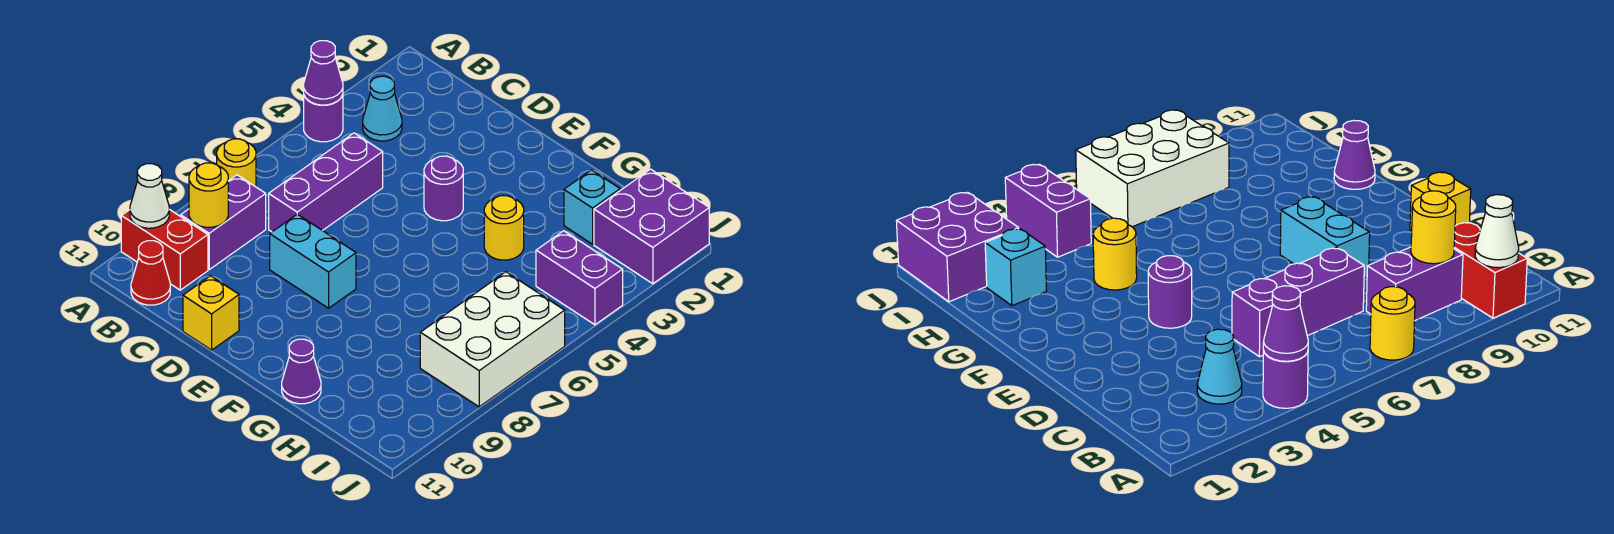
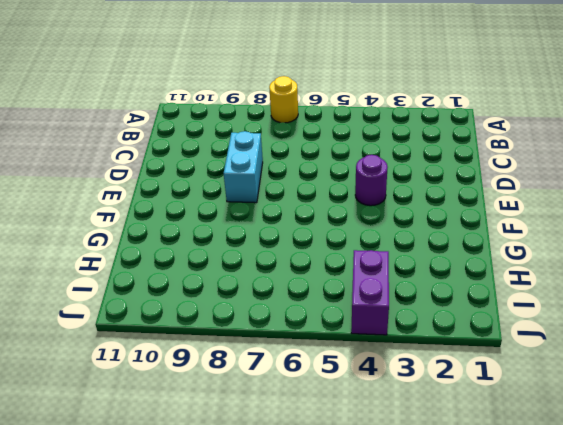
none -> purple 1x1 round brick [304,95,343,142]
none -> red 1x2 brick [121,209,208,290]
none -> cyan 1x1 cone [363,76,402,141]

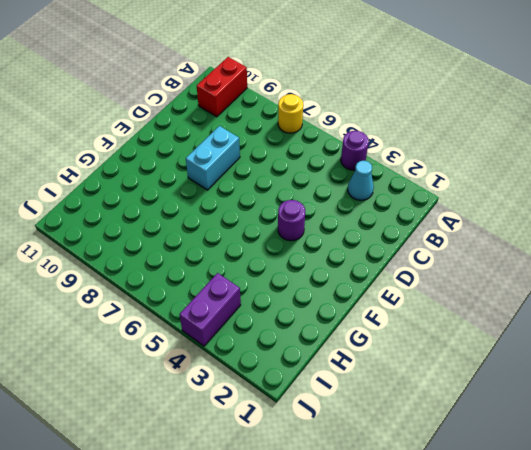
none -> purple 1x2 brick [181,175,266,269]
none -> red 1x1 cone [131,241,170,305]
none -> purple 1x3 brick [269,133,383,232]

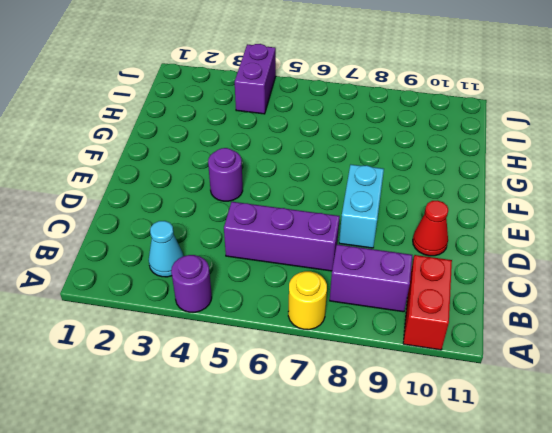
red 1x1 cone [413,201,448,256] -> red 1x1 cone moved to [131,241,170,305]
none -> yellow 1x1 brick [183,276,239,350]
none -> yellow 1x1 round brick [484,196,524,260]
none -> purple 1x1 cone [282,339,321,404]

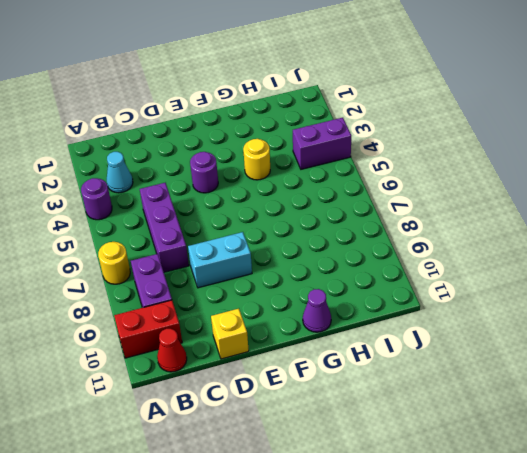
none -> cyan 1x1 brick [564,170,620,244]
none -> purple 2x2 brick [594,169,709,284]
none -> white 2x3 brick [420,272,565,407]

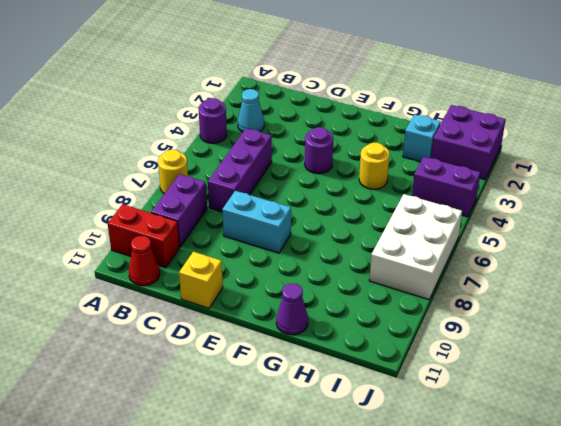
none -> purple 1x1 cone [304,41,343,105]
none -> white 1x1 cone [130,164,169,228]
none -> yellow 1x1 round brick [189,163,228,227]

